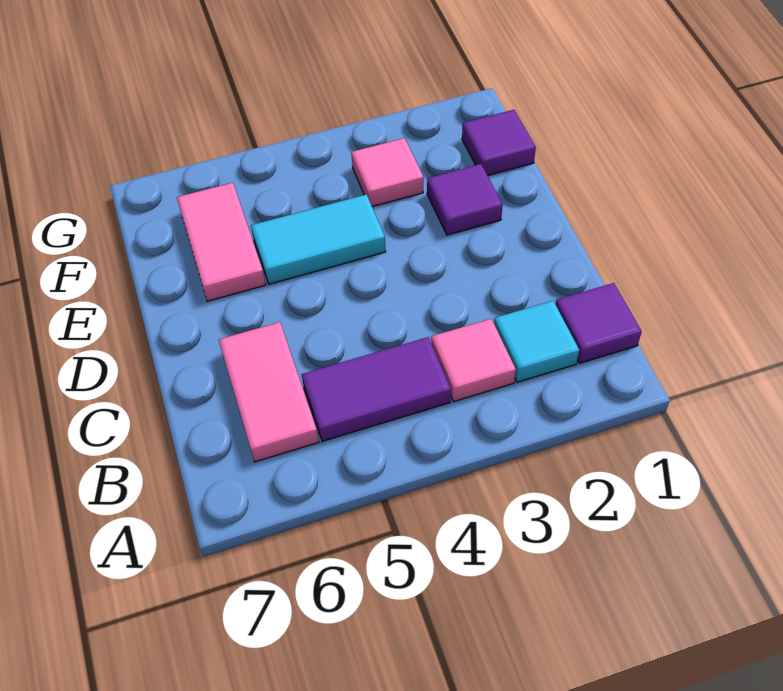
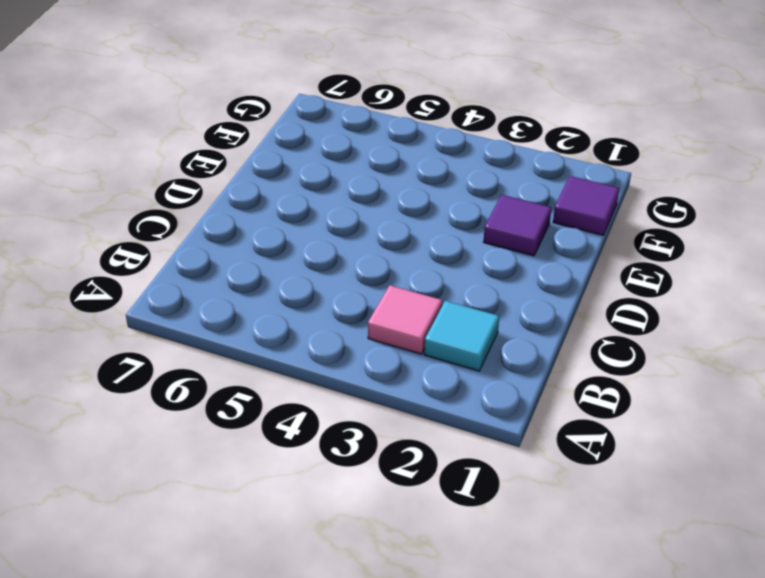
none -> purple 1x1 tile [555,283,642,363]
none -> purple 1x2 tile [302,337,451,441]

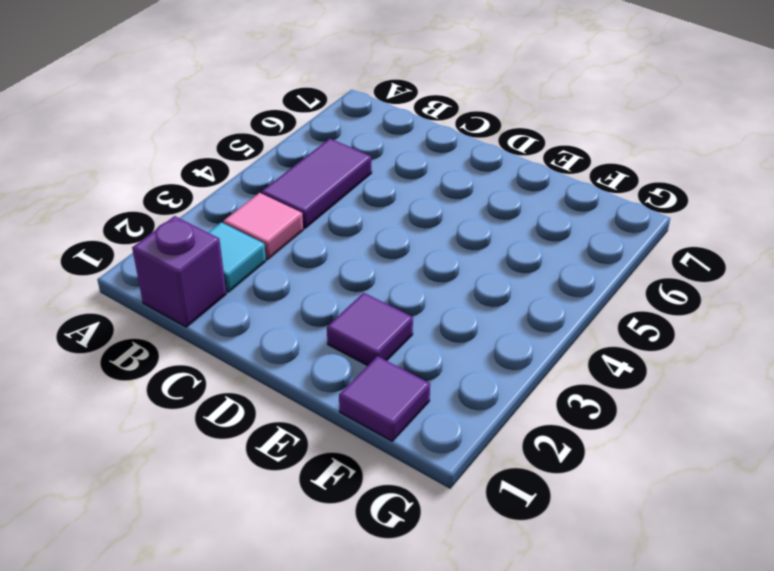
purple 1x1 brick [132,216,226,327] -> purple 1x1 tile [555,283,642,363]
none -> pink 1x2 tile [219,322,319,462]
none -> cyan 1x2 tile [251,194,386,284]

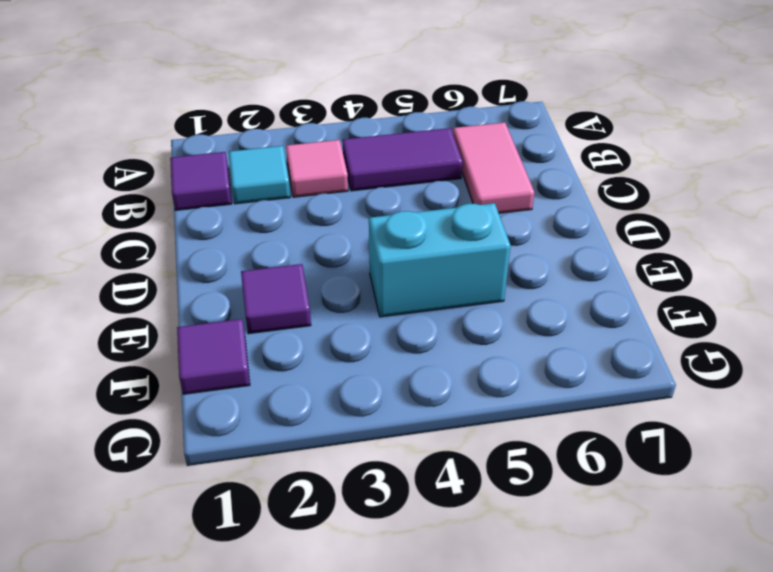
cyan 1x2 brick [369,203,511,317] -> cyan 1x2 tile [251,194,386,284]
none -> pink 1x2 tile [177,183,266,301]
none -> pink 1x1 tile [351,138,423,207]

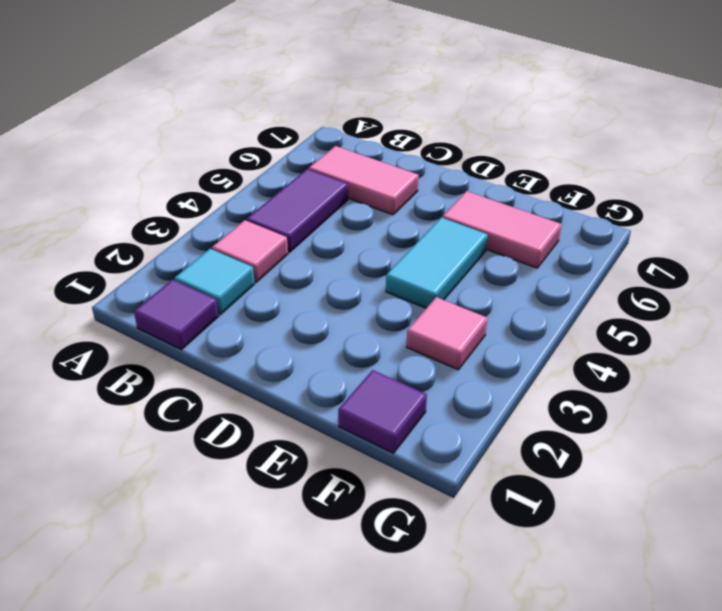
none -> purple 1x1 tile [427,164,503,235]

